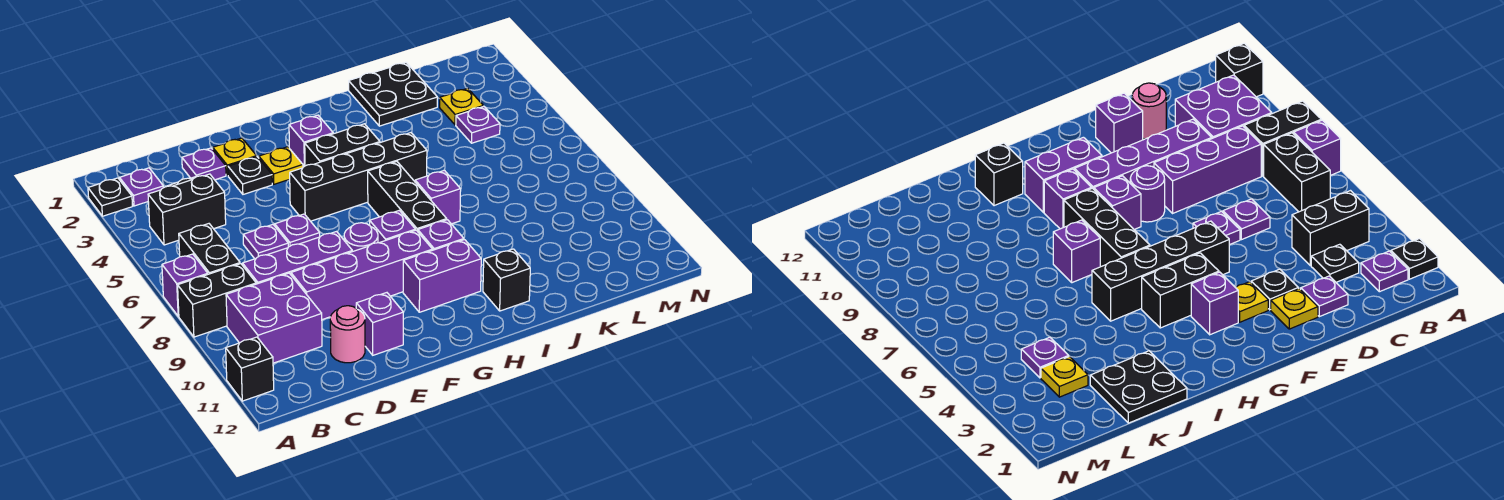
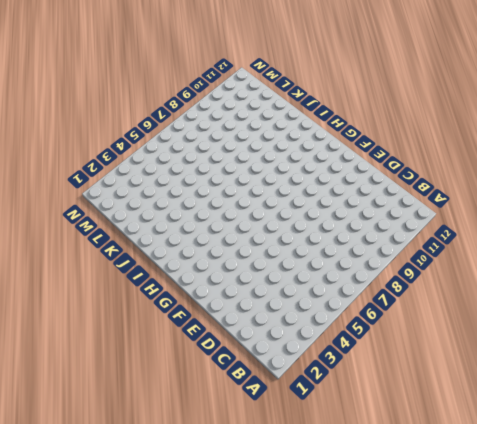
none -> black 1x1 plate [88,178,132,216]
none -> purple 1x1 brick [162,254,208,316]
none -> black 1x2 brick [178,264,256,337]
none -> black 1x1 brick [226,337,274,401]

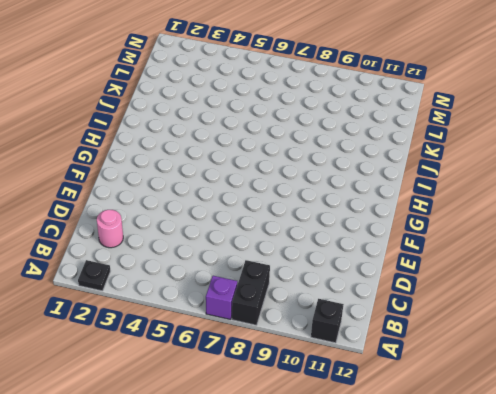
pink 1x1 round brick [97,210,123,248] -> pink 1x1 round brick moved to [330,306,365,363]
none -> purple 1x1 plate [120,168,164,206]
none -> black 1x2 brick [148,174,226,245]
none -> black 1x2 brick [179,224,240,274]
none -> purple 2x2 brick [226,273,322,363]

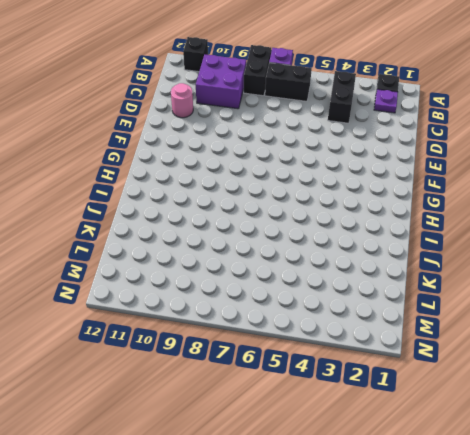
none -> black 1x1 plate [1311,244,1359,282]
none -> purple 1x3 brick [242,232,352,284]
none -> purple 1x1 plate [182,148,226,180]
none -> purple 1x1 plate [243,225,288,259]

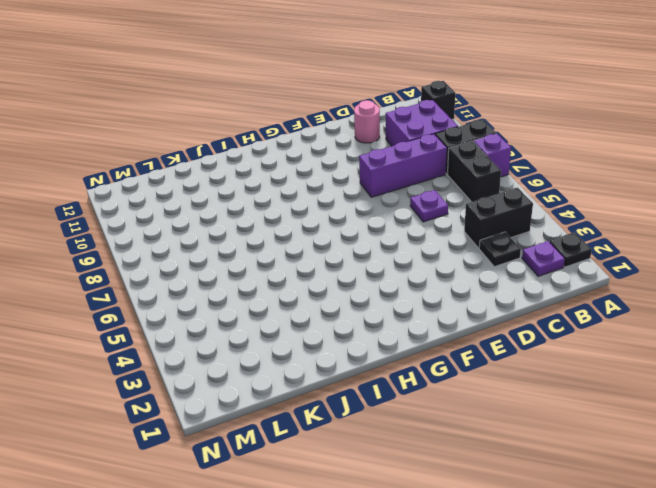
none -> purple 1x1 plate [182,148,226,180]
none -> purple 1x4 brick [291,230,433,320]
none -> yellow 1x1 plate [213,138,257,175]
none -> black 1x1 plate [228,157,272,194]

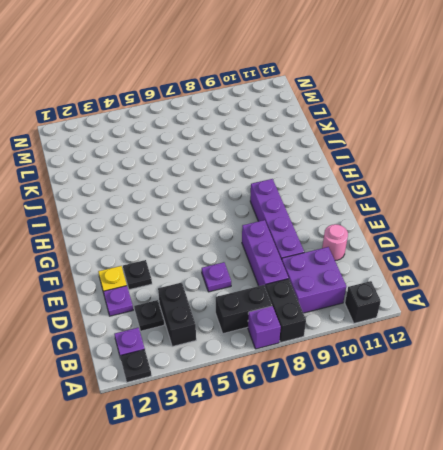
none -> purple 1x1 plate [275,214,320,247]
none -> purple 1x1 brick [356,293,403,355]
none -> yellow 1x1 plate [259,147,303,184]
none -> black 1x4 brick [290,133,427,221]

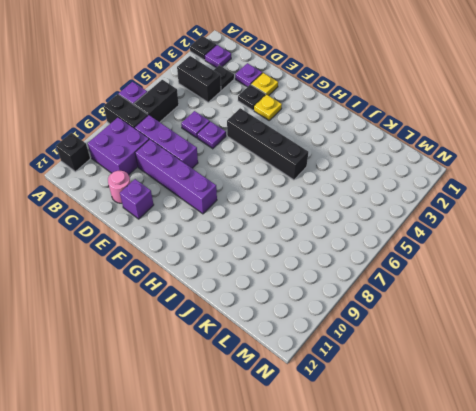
none -> purple 1x1 round brick [344,223,378,252]
none -> purple 1x1 brick [289,115,333,167]
none -> black 1x2 brick [305,124,380,166]
none -> purple 1x1 brick [370,210,415,243]

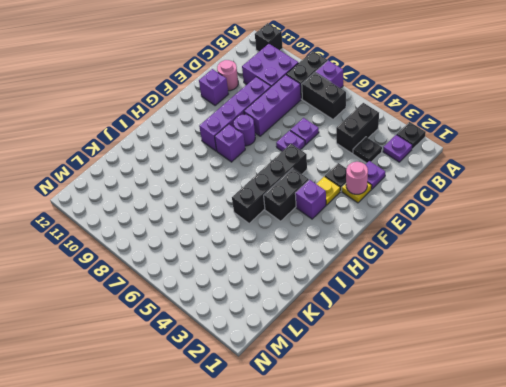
pink 1x1 round brick [346,162,368,194] -> none
none -> purple 1x2 brick [403,240,481,312]
none -> black 1x3 brick [368,162,447,231]
none -> purple 1x1 brick [418,220,464,250]
none -> purple 1x1 brick [415,170,461,224]

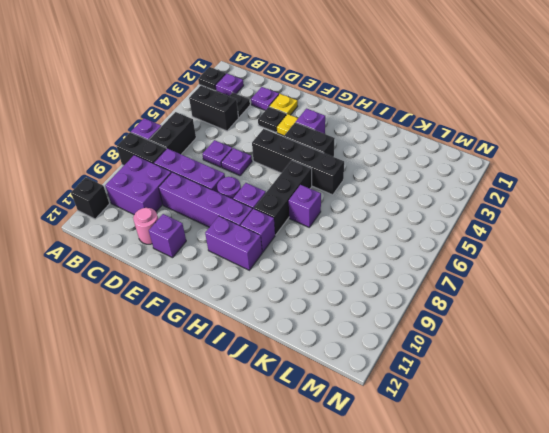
none -> black 1x1 brick [483,249,530,311]
none -> black 2x2 plate [349,62,437,126]
none -> yellow 1x1 plate [440,88,483,125]
none -> purple 1x1 plate [456,106,500,143]

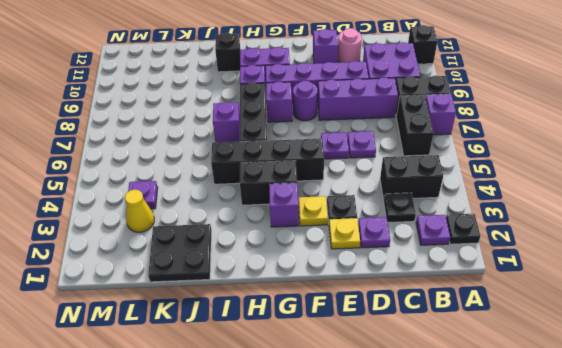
yellow 1x1 cone [125,189,154,232] -> yellow 1x1 plate [440,88,483,125]

